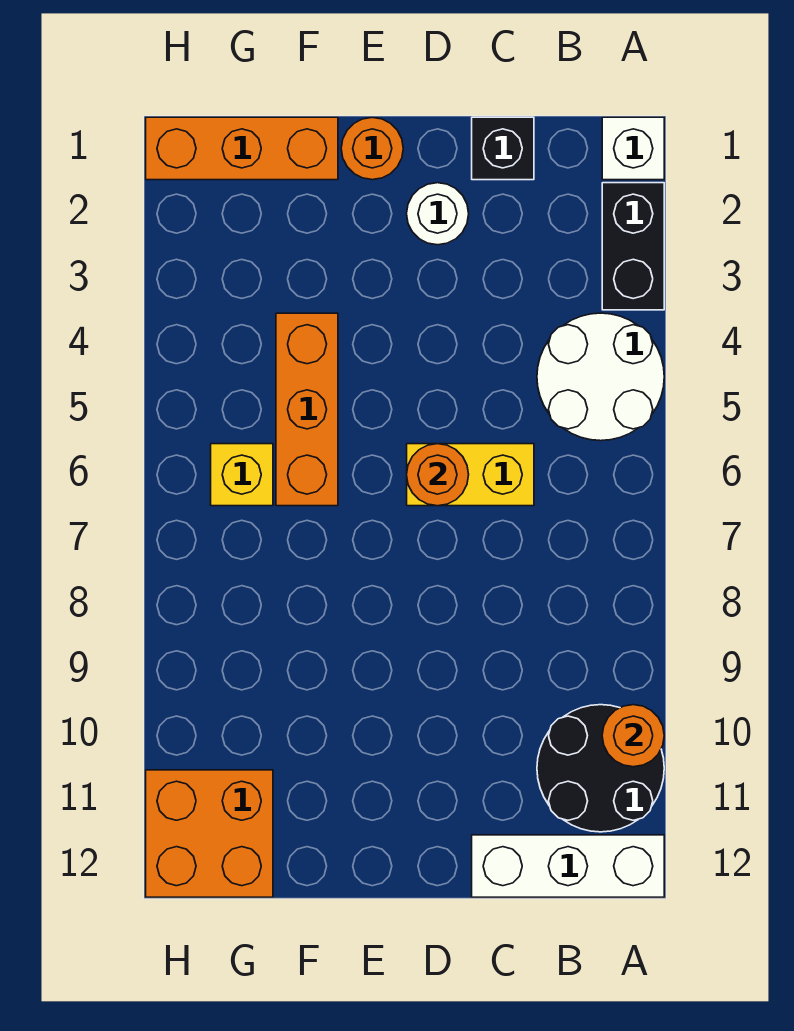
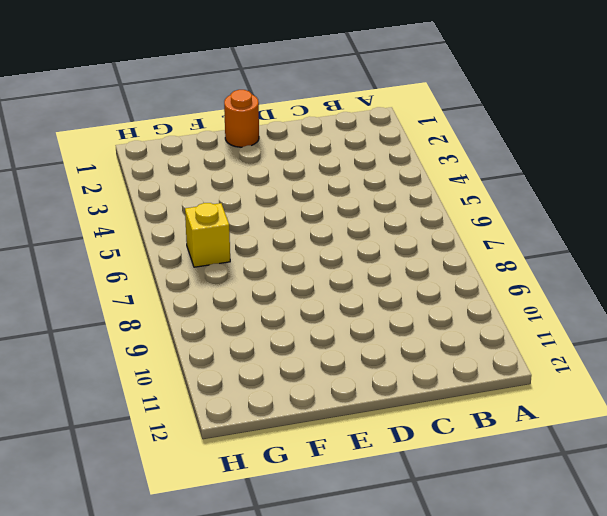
none -> white 1x1 brick [602,117,664,180]
none -> black 1x2 brick [602,183,664,310]
none -> white 2x2 round brick [537,313,664,441]

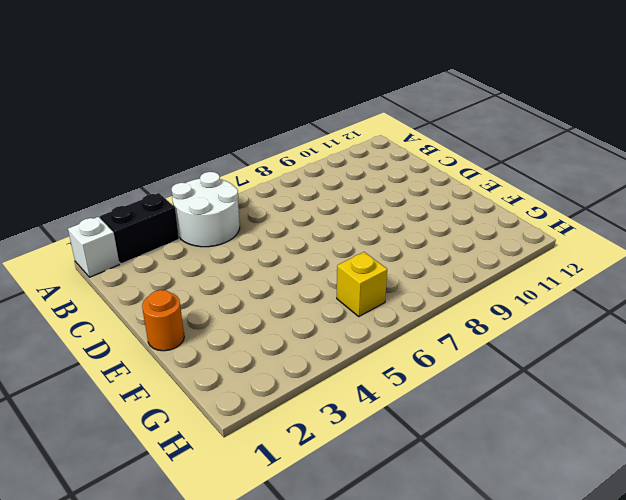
none -> black 2x2 round brick [537,705,664,832]
none -> white 1x3 brick [472,835,664,897]
none -> black 1x1 brick [472,117,534,180]

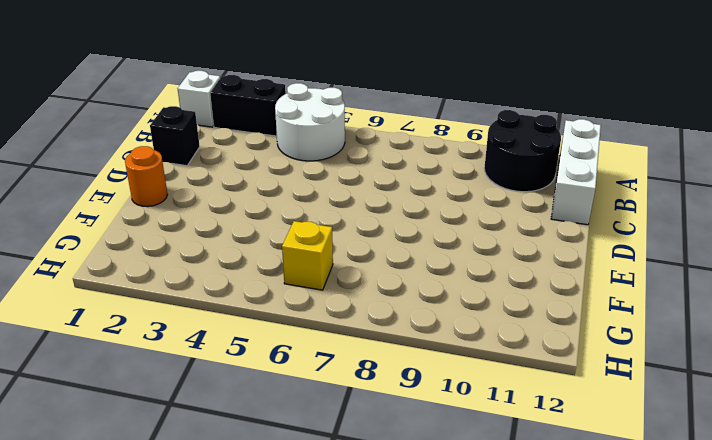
none -> yellow 1x2 brick [407,444,534,506]
none -> white 1x1 round brick [407,183,469,245]
none -> orange 1x3 brick [146,117,338,180]

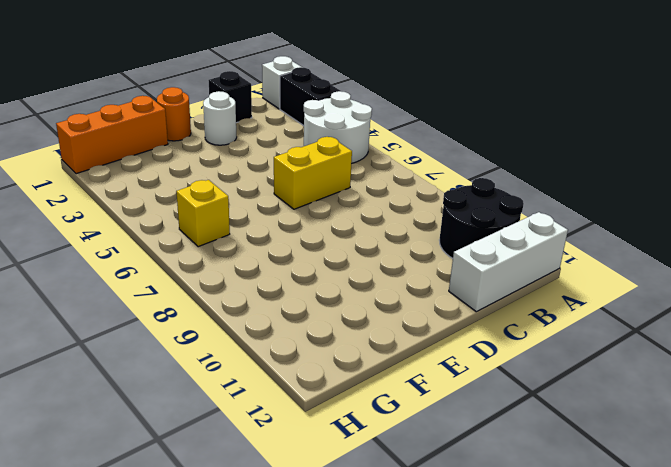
none -> orange 1x3 brick [276,313,338,506]
none -> orange 2x2 brick [146,770,273,897]
none -> orange 1x1 round brick [602,705,664,767]

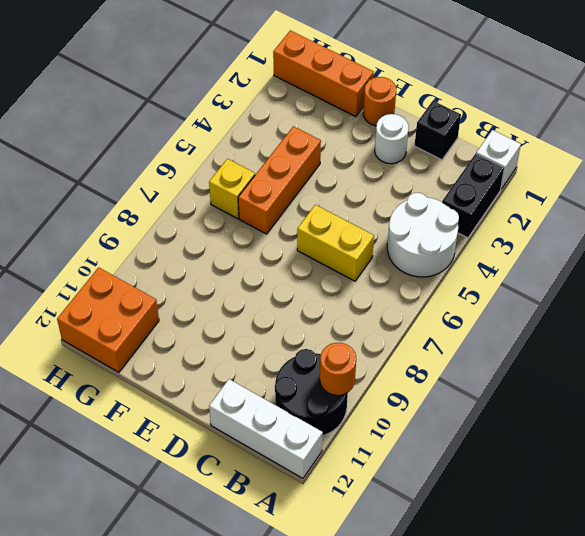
none -> orange 1x1 round brick [407,444,469,506]

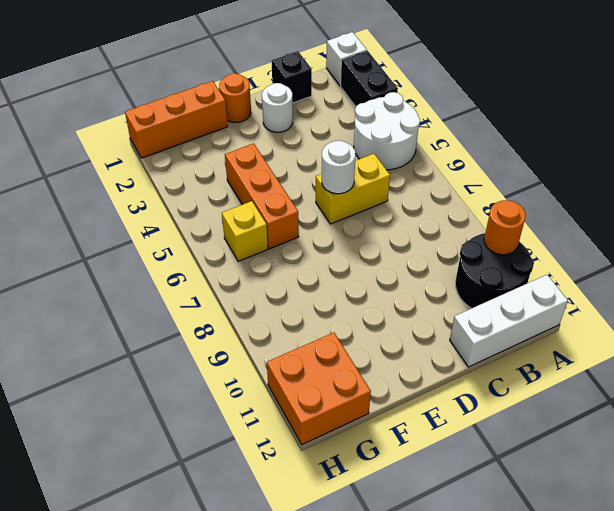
white 1x1 round brick [322,140,356,194] -> orange 1x1 round brick [407,444,469,506]

